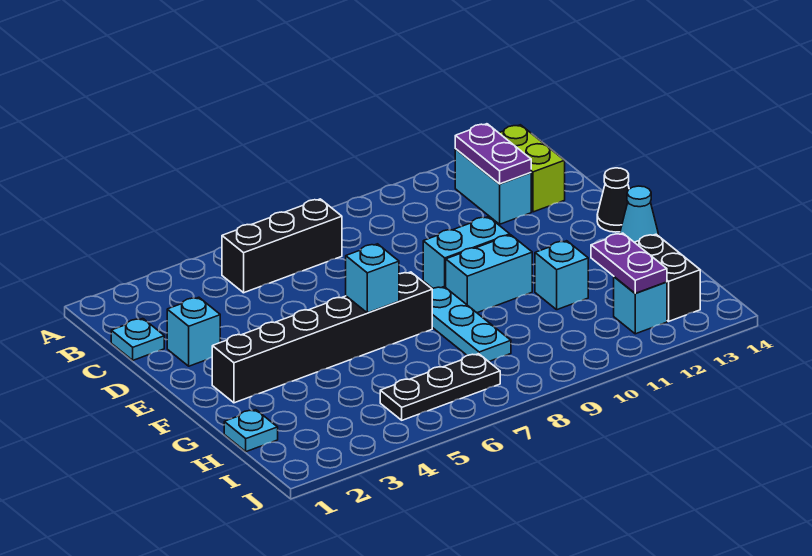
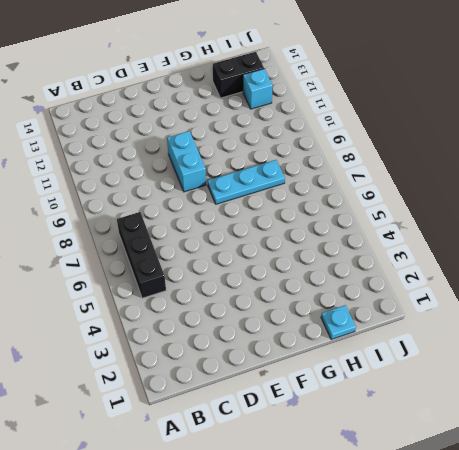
none -> cyan 1x2 brick [455,149,531,224]
none -> lime 1x2 brick [499,125,565,212]
none -> cyan 1x1 plate [111,319,164,360]

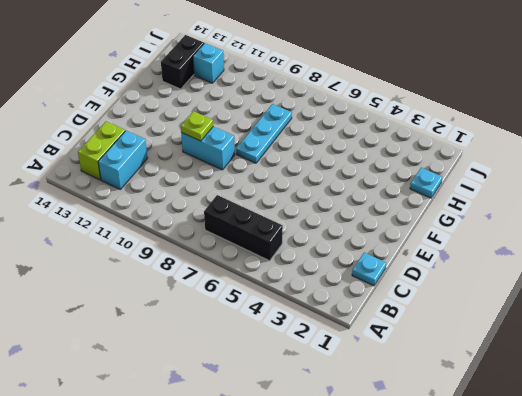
lime 1x1 plate [181,111,213,141] -> none
none -> cyan 1x1 brick [167,297,220,366]
none -> black 1x1 cone [597,168,629,232]
none -> black 1x6 brick [212,272,432,403]

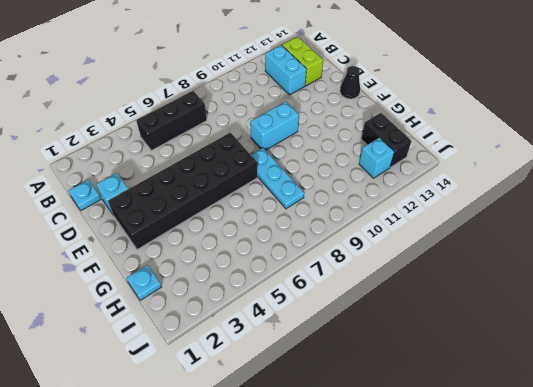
black 2x6 brick [108,133,257,249] -> black 1x6 brick [212,272,432,403]
none -> cyan 1x2 brick [446,235,532,313]
none -> cyan 1x1 cone [620,186,658,242]
none -> cyan 1x1 brick [535,241,588,310]

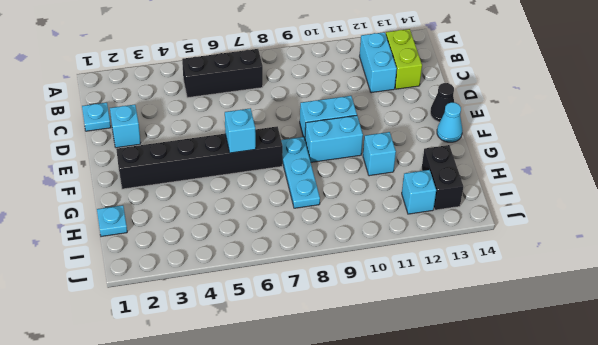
none -> black 1x3 plate [380,354,500,420]
none -> purple 1x2 plate [455,124,531,184]
none -> purple 1x2 plate [591,233,667,293]

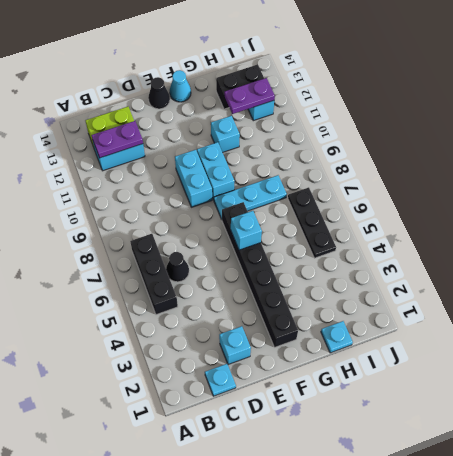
black 1x1 cone [166,252,189,282] -> none

